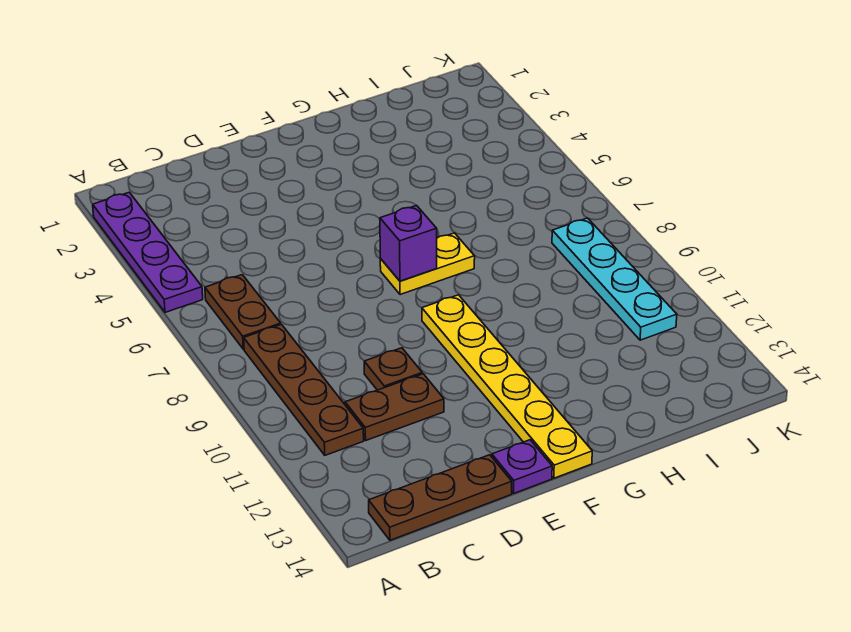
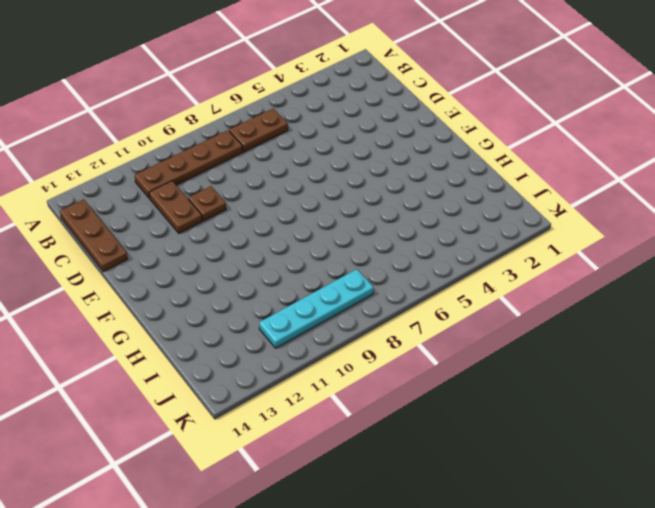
none -> purple 1x4 plate [93,192,203,312]
none -> purple 1x1 plate [492,440,552,494]

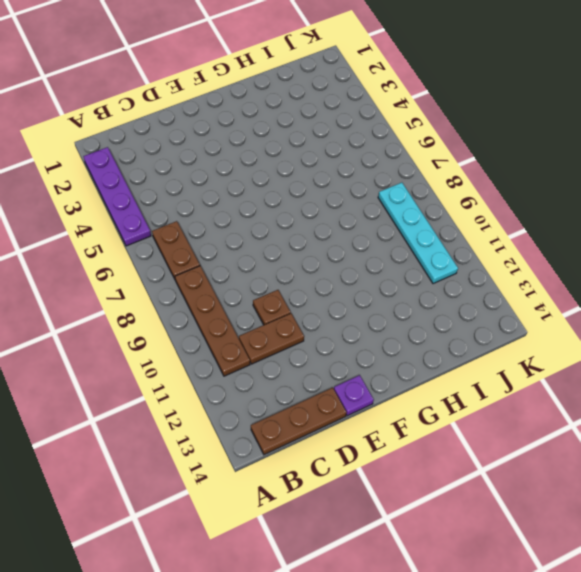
none -> yellow 1x2 plate [380,233,475,295]
none -> yellow 1x6 plate [422,295,592,478]

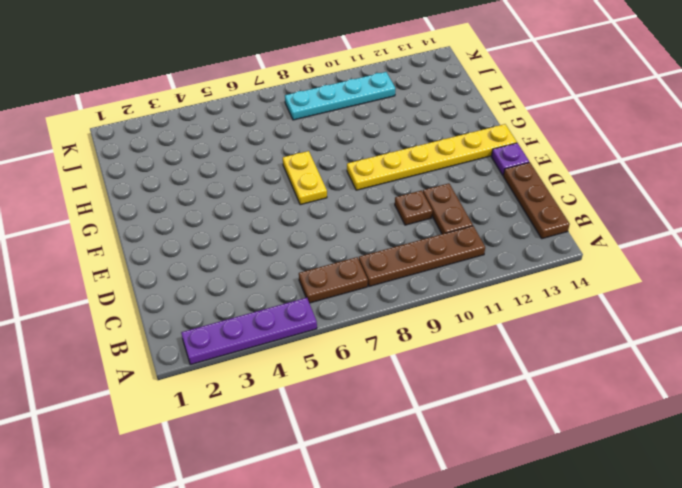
none -> purple 1x1 brick [380,205,437,281]

